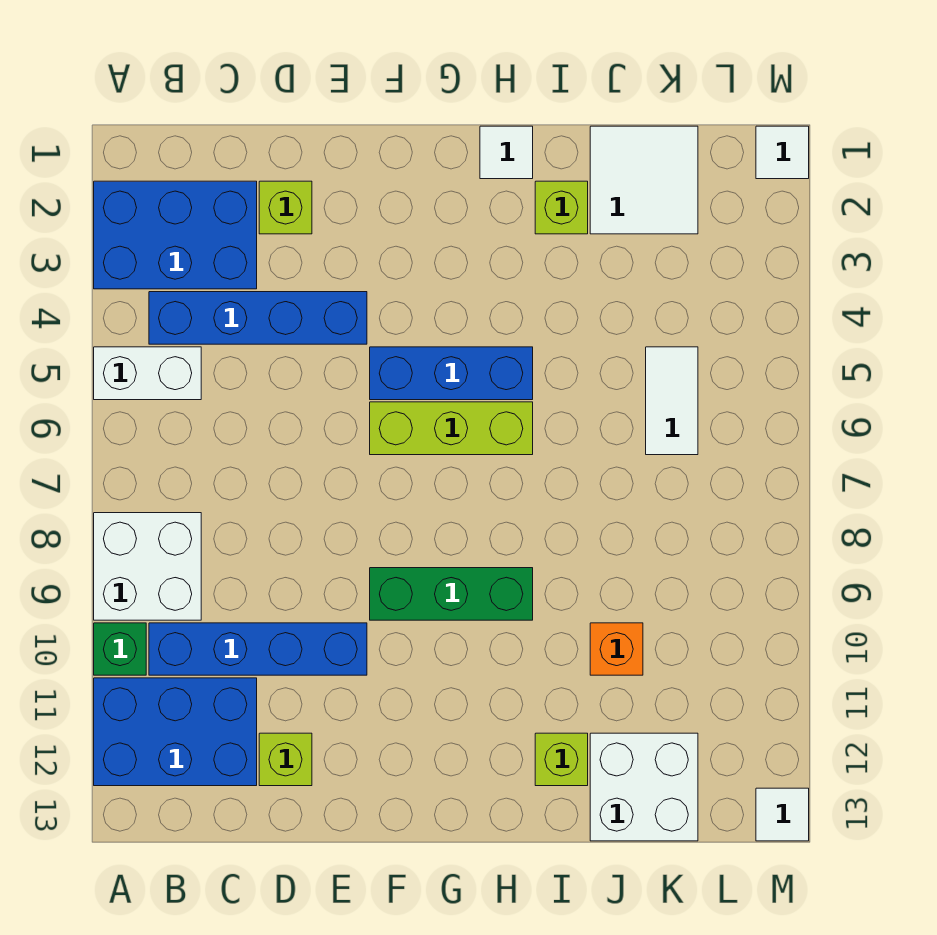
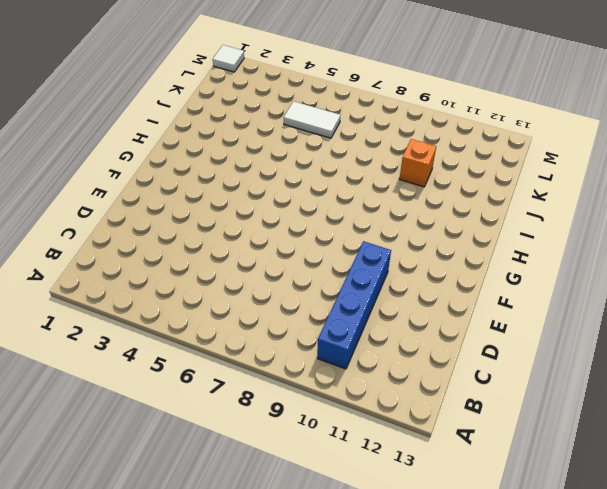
none -> blue 2x3 brick [94,181,257,289]
none -> white 1x2 brick [94,347,201,400]
none -> white 2x2 brick [94,513,201,620]

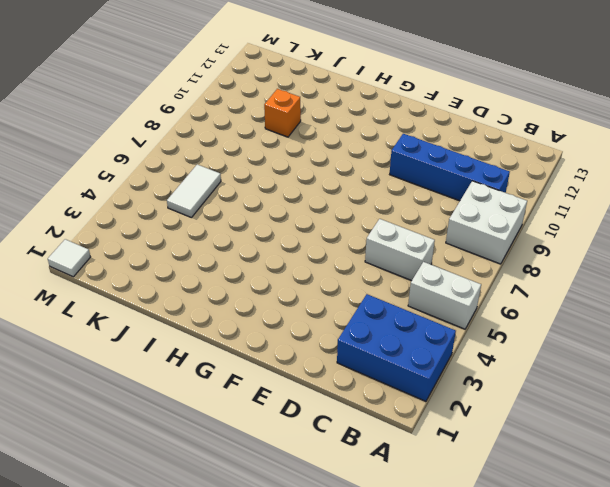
white 1x2 brick [365,219,435,281] -> none
none -> green 1x1 brick [94,623,146,675]
none -> blue 2x3 brick [94,678,257,786]
none -> blue 1x4 brick [149,292,367,344]

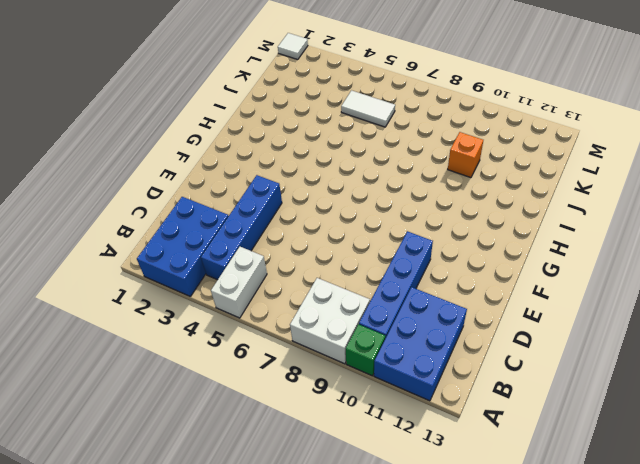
none -> lime 1x1 brick [259,181,312,234]
none -> lime 1x1 brick [259,733,312,786]
none -> blue 1x3 brick [370,347,533,400]

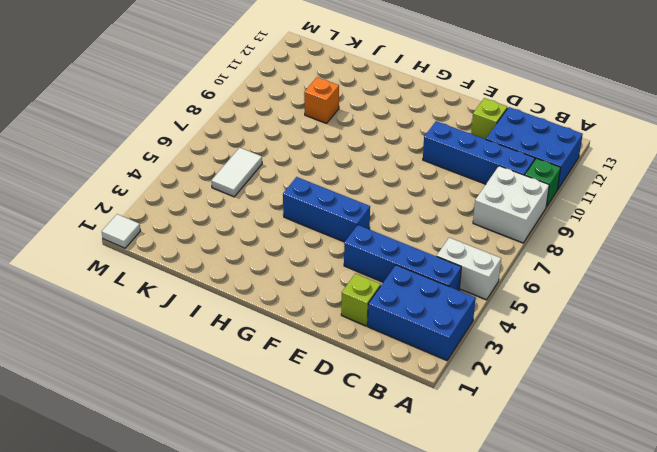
none -> lime 1x3 brick [370,402,533,455]
none -> green 1x3 brick [370,568,533,620]
none -> white 1x1 tile [480,126,533,179]

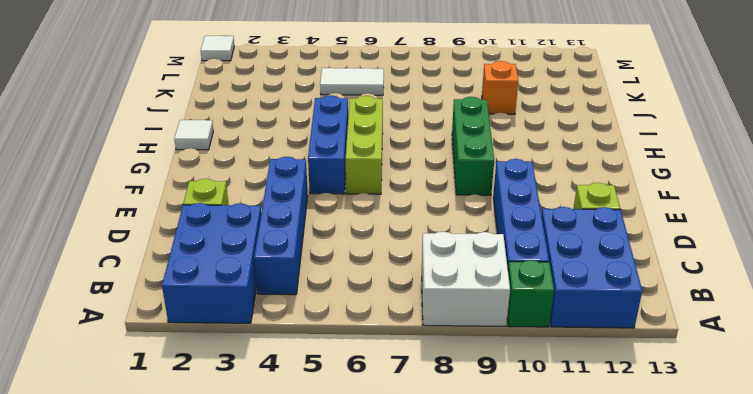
none -> white 1x2 brick [94,347,201,400]
none -> lime 1x1 brick [535,181,588,234]
none -> lime 1x1 brick [535,733,588,786]

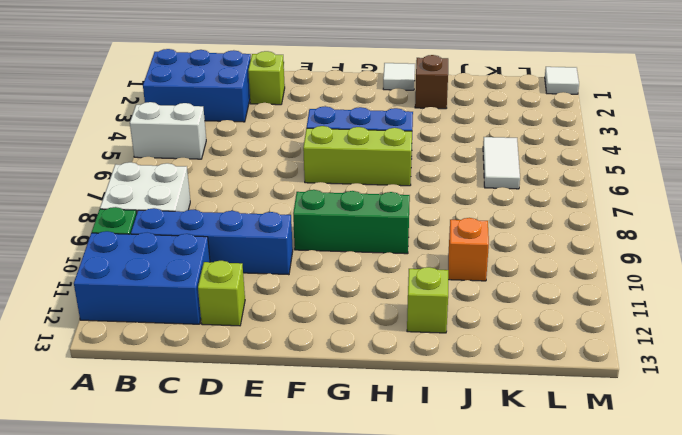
brown 1x1 brick [415,55,448,109] -> lime 1x1 brick [535,181,588,234]
none -> blue 1x4 brick [149,292,367,344]
none -> white 2x2 tile [590,126,698,234]
none -> white 2x2 brick [590,733,698,841]

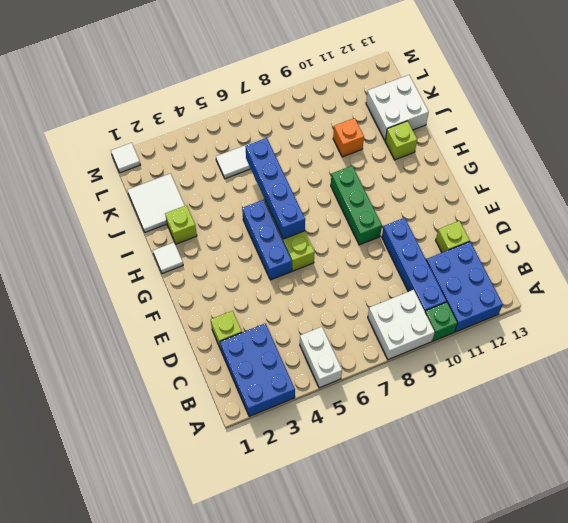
blue 1x4 brick [245,138,305,239] -> blue 1x4 brick moved to [149,292,367,344]
none -> white 1x1 tile [756,788,809,841]

